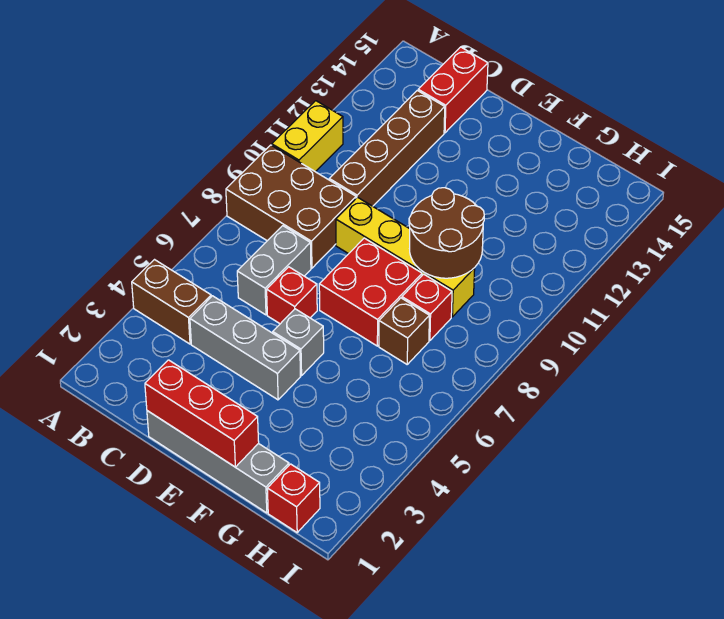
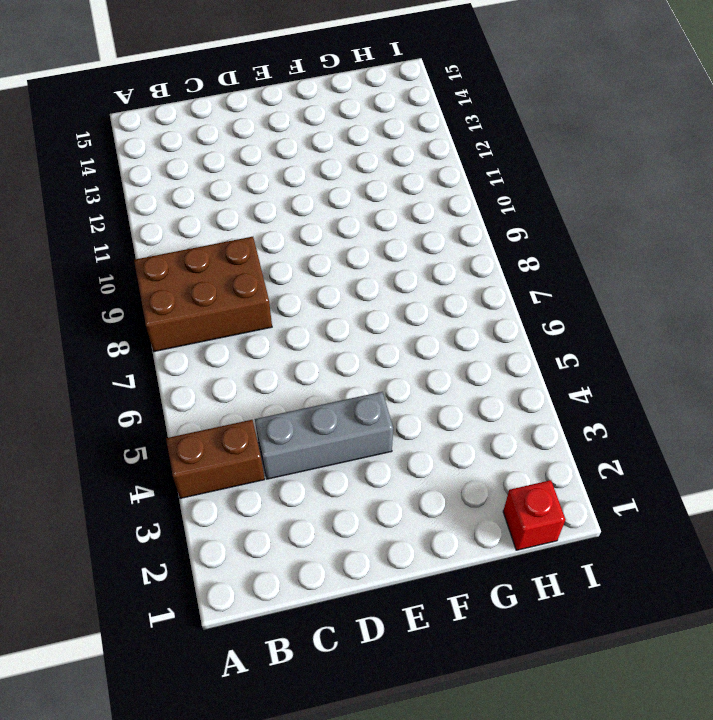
none -> yellow 1x2 brick [272,101,343,172]
none -> grey 1x2 brick [237,226,311,315]
none -> brown 1x4 brick [329,91,445,206]

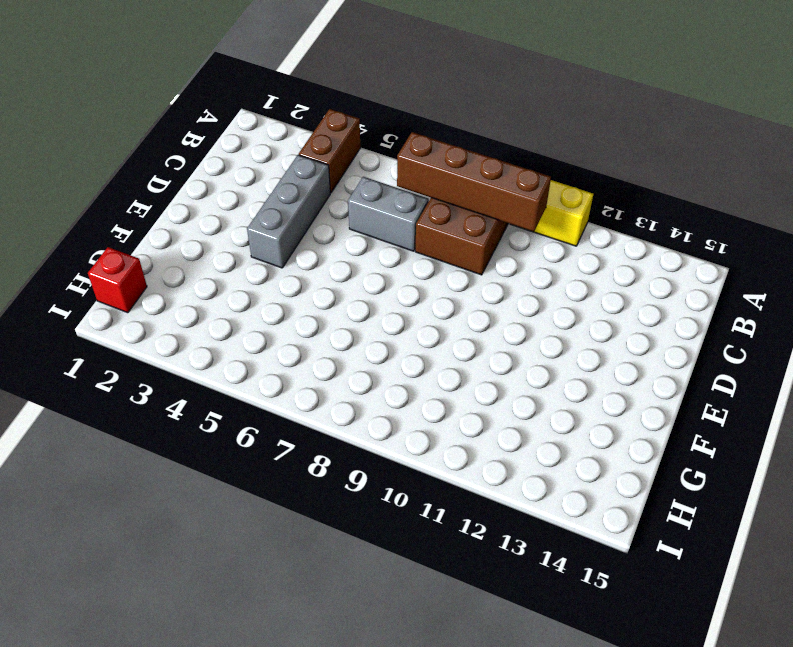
brown 1x4 brick [397,132,551,232] -> brown 1x4 brick moved to [329,91,445,206]
none -> red 1x2 brick [418,47,488,133]
none -> grey 1x4 brick [147,411,289,513]
none -> red 1x1 brick [267,267,317,324]

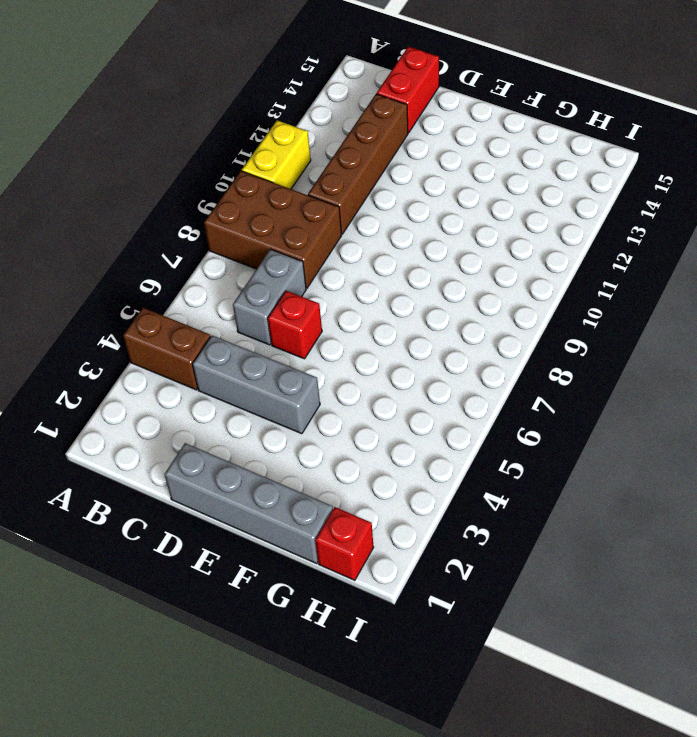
none -> yellow 1x4 brick [336,197,475,317]
none -> grey 1x1 brick [273,309,324,376]
none -> red 2x2 brick [319,238,422,346]

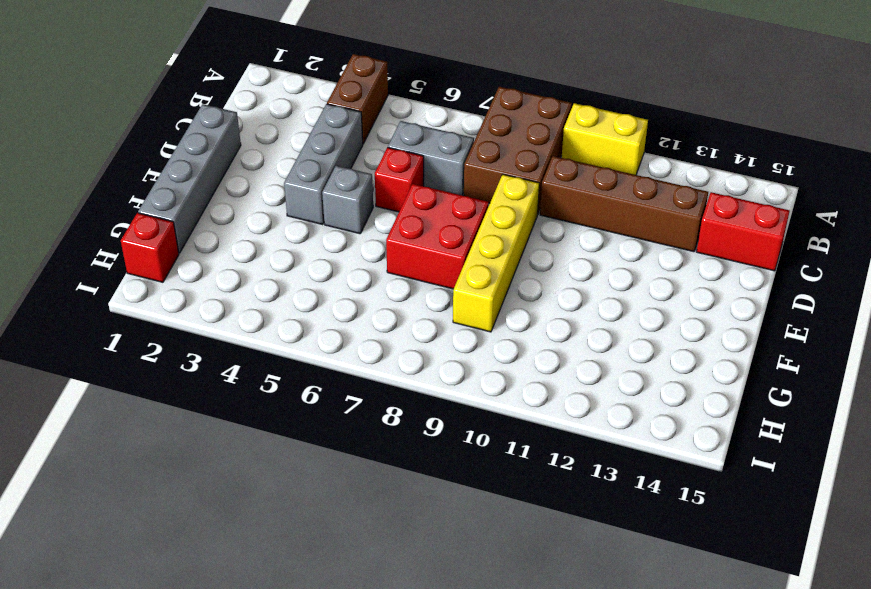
none -> brown 1x1 brick [379,298,429,364]
none -> red 1x1 brick [402,274,452,341]
none -> red 1x3 brick [145,360,259,467]

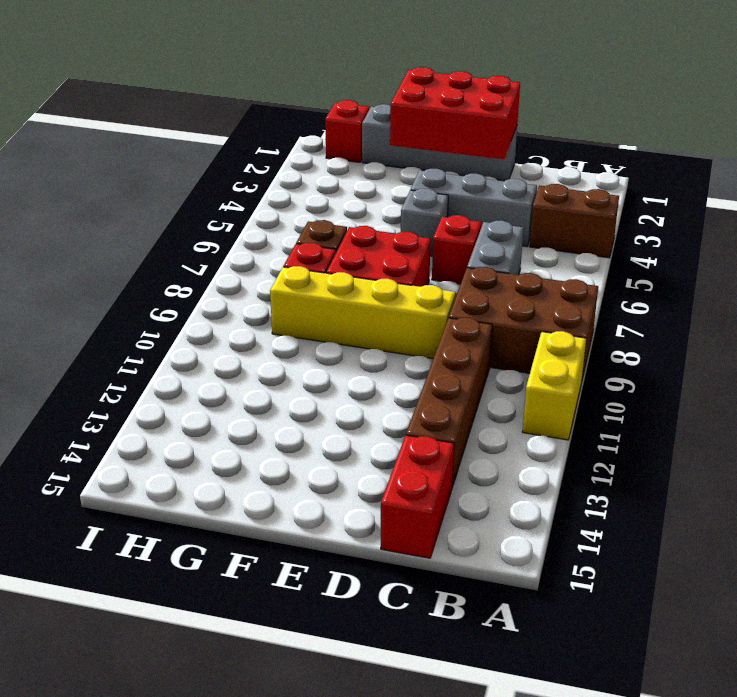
red 2x3 brick [390,67,520,159] -> red 1x3 brick [145,360,259,467]
none -> brown 2x2 round brick [409,188,484,278]

